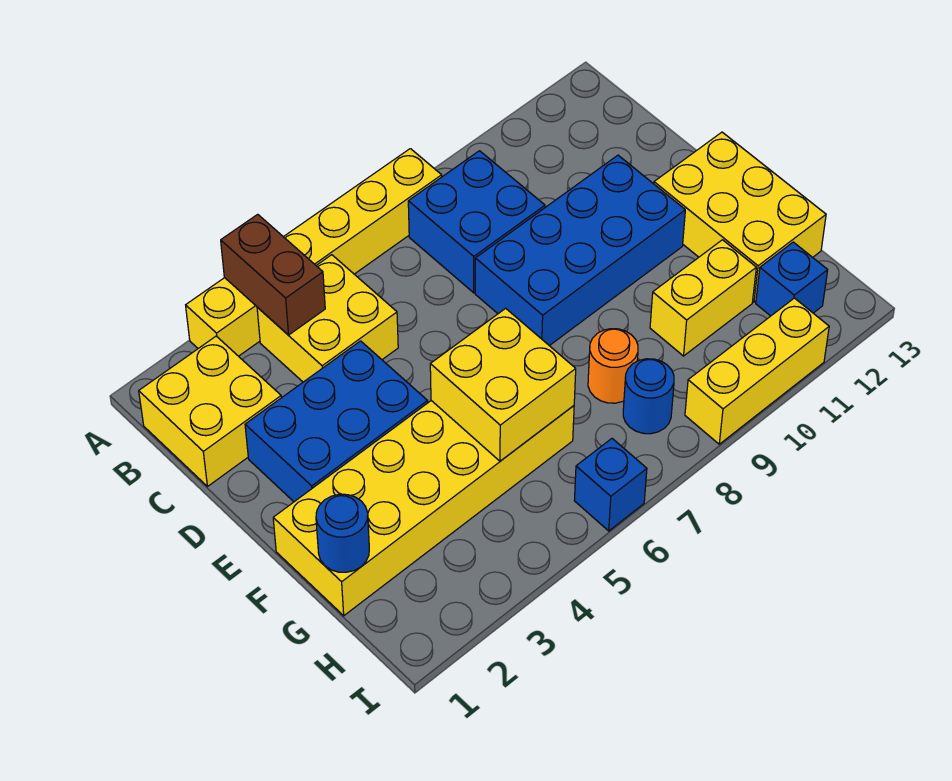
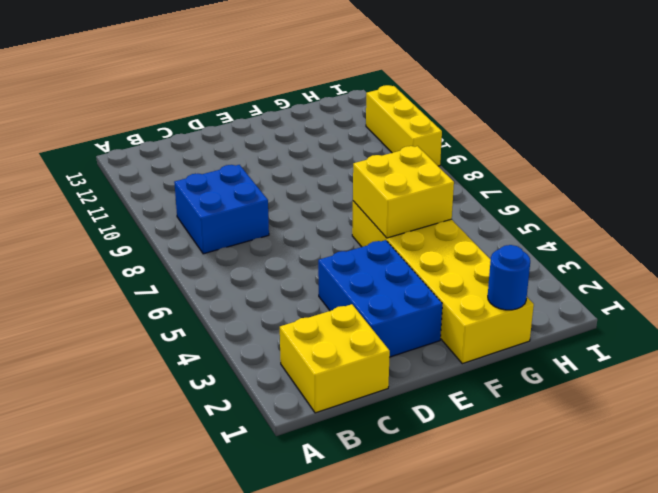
none -> yellow 1x6 brick [186,149,442,356]
none -> yellow 2x2 brick [257,255,398,382]
none -> blue 2x4 brick [475,155,685,346]

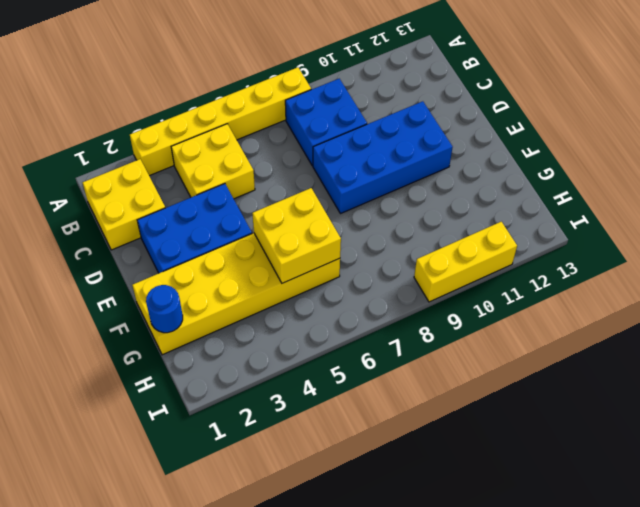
none -> yellow 2x3 brick [654,132,826,302]
none -> orange 1x1 round brick [588,329,638,403]
none -> yellow 1x2 brick [650,240,756,356]

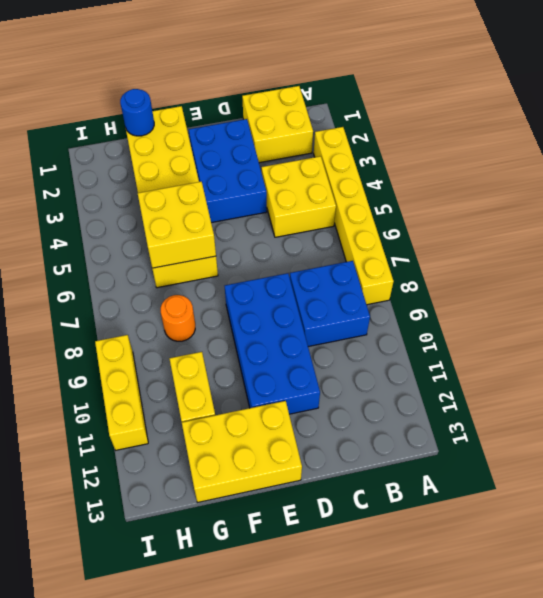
none -> blue 1x1 round brick [623,359,674,434]
none -> blue 1x1 brick [756,242,828,316]
none -> blue 1x1 brick [574,439,647,531]

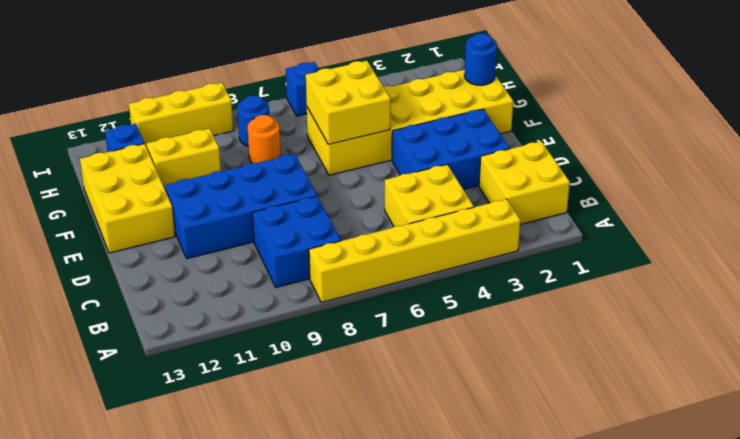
none -> brown 1x2 brick [221,214,325,335]

